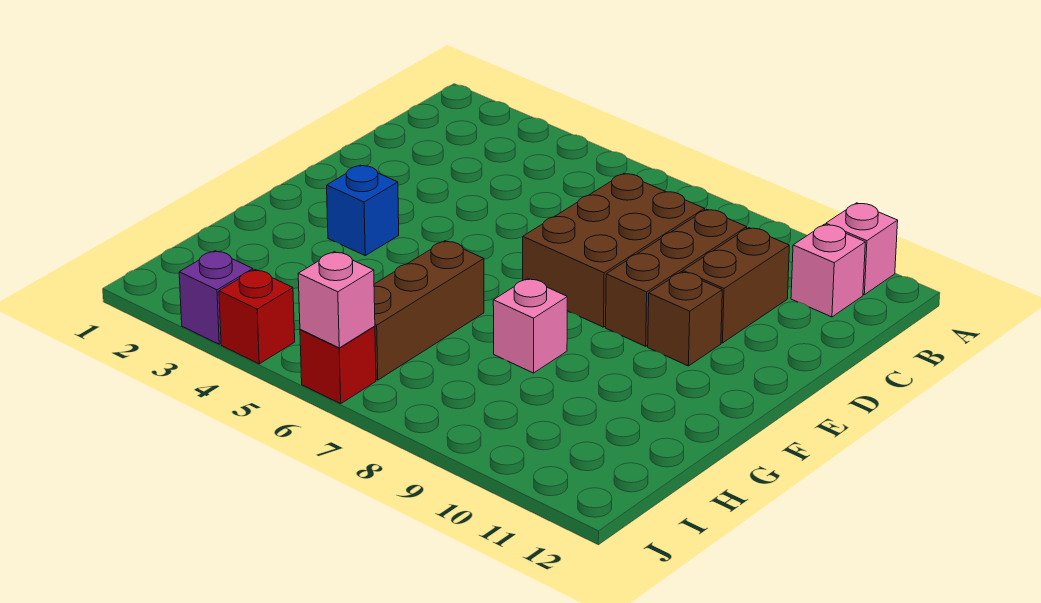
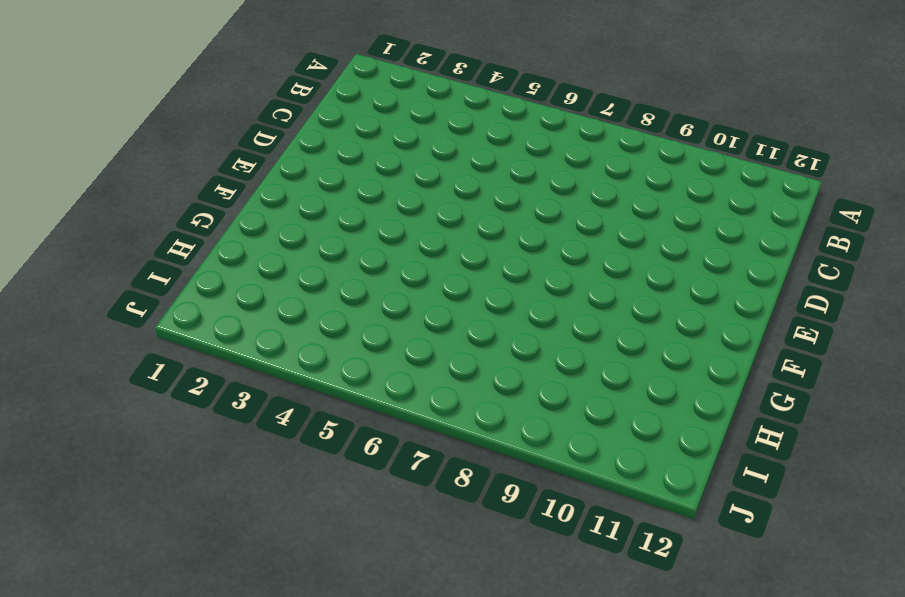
none -> pink 1x1 brick [826,203,898,295]
none -> pink 1x1 brick [791,224,865,317]
none -> brown 2x3 brick [523,173,705,327]

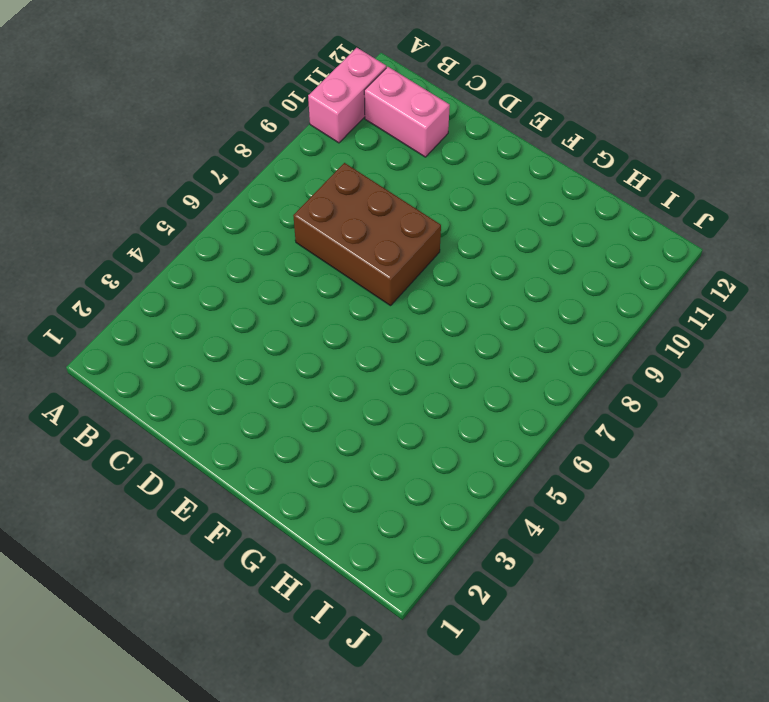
pink 1x2 brick [308,48,386,143] -> pink 1x1 brick [826,203,898,295]
pink 1x2 brick [364,67,450,157] -> pink 1x1 brick [791,224,865,317]
none -> brown 1x3 brick [606,209,747,346]
none -> brown 1x2 brick [683,228,789,343]
none -> brown 1x1 brick [648,272,722,366]

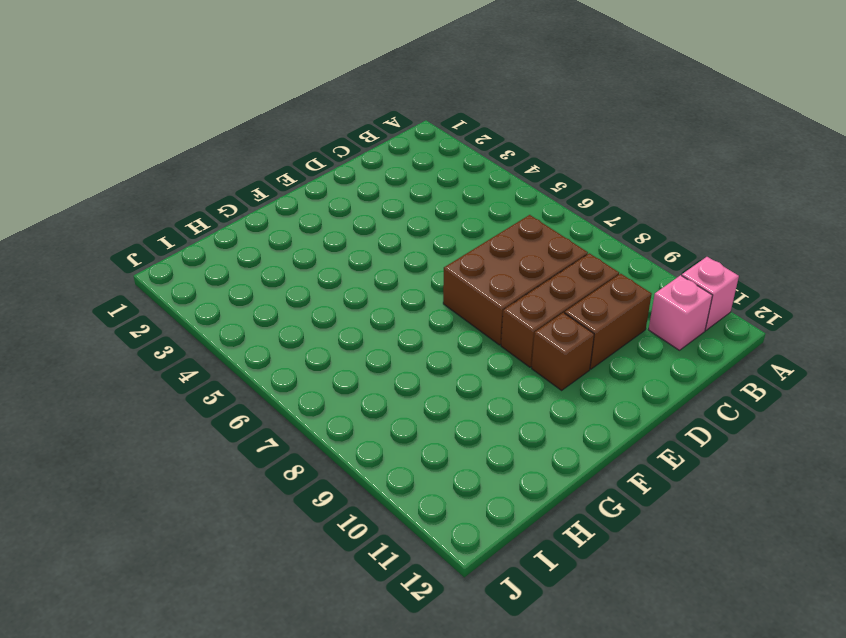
none -> blue 1x1 brick [327,165,399,256]
none -> brown 1x3 brick [374,241,484,380]
none -> pink 1x1 brick [493,278,567,373]

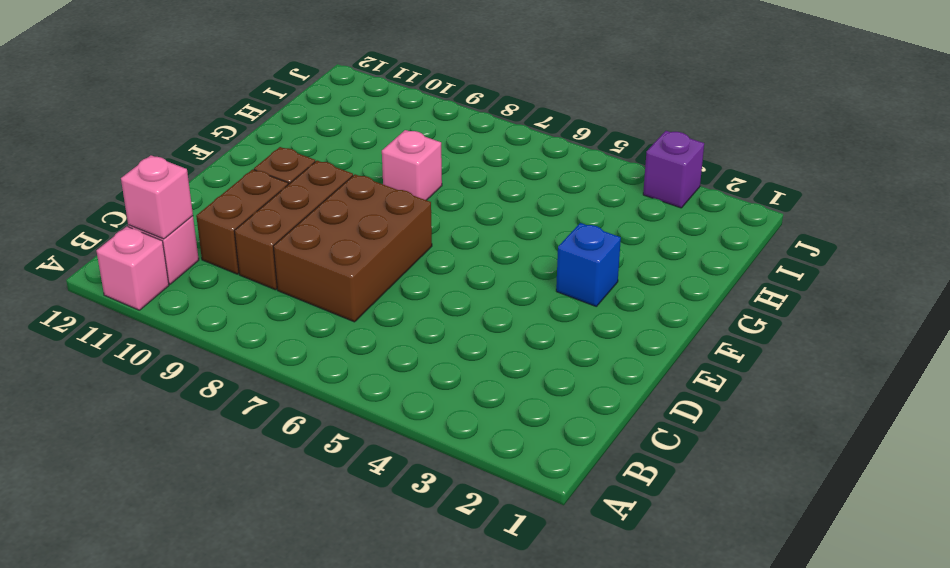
pink 1x1 brick [121,155,193,239] -> pink 1x1 brick moved to [298,252,375,348]
none -> brown 1x3 brick [374,241,484,380]
none -> red 1x1 brick [219,270,295,364]
none -> red 1x1 brick [300,326,376,404]

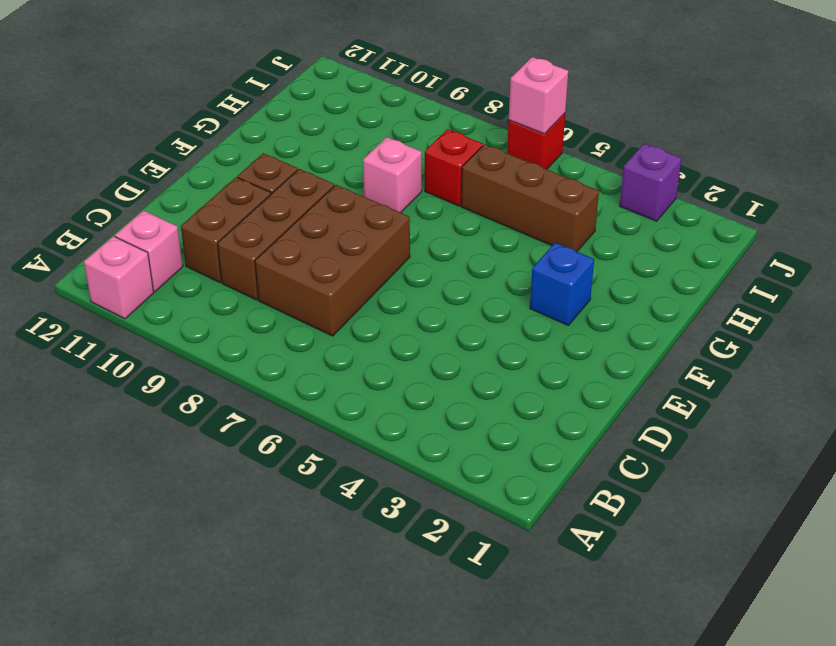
brown 1x3 brick [461,144,599,252] -> brown 1x3 brick turned to [374,241,484,380]
red 1x1 brick [425,129,483,206] -> red 1x1 brick moved to [219,270,295,364]

